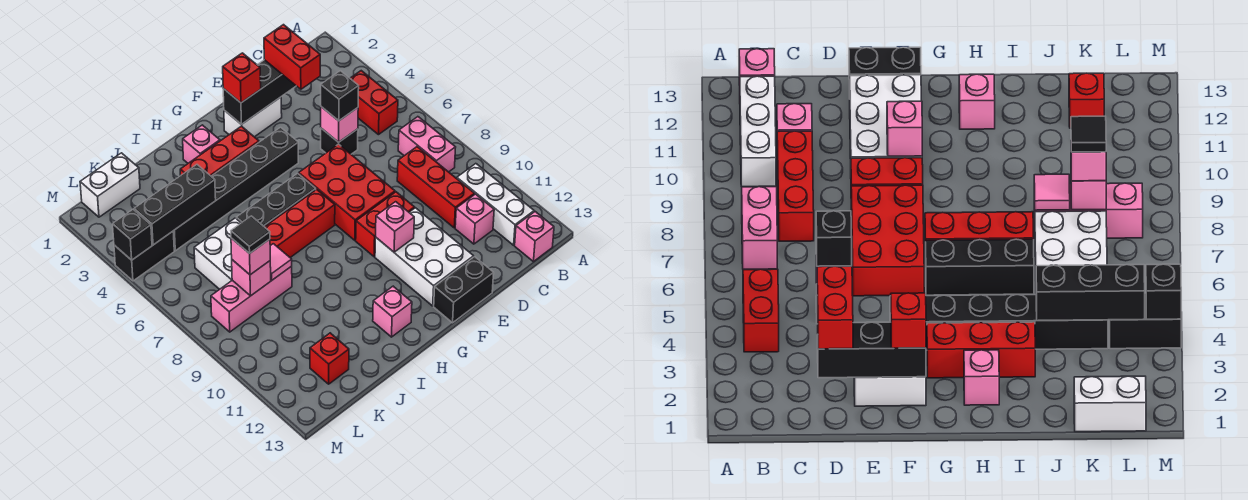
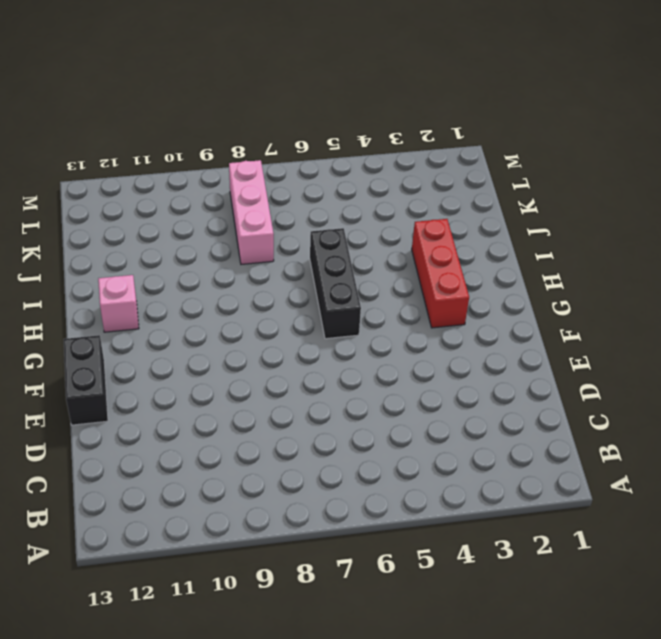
none -> red 1x2 brick [350,71,398,135]
none -> pink 1x2 brick [398,117,456,172]
none -> white 1x3 brick [457,164,534,245]
none -> pink 1x1 brick [515,212,554,262]

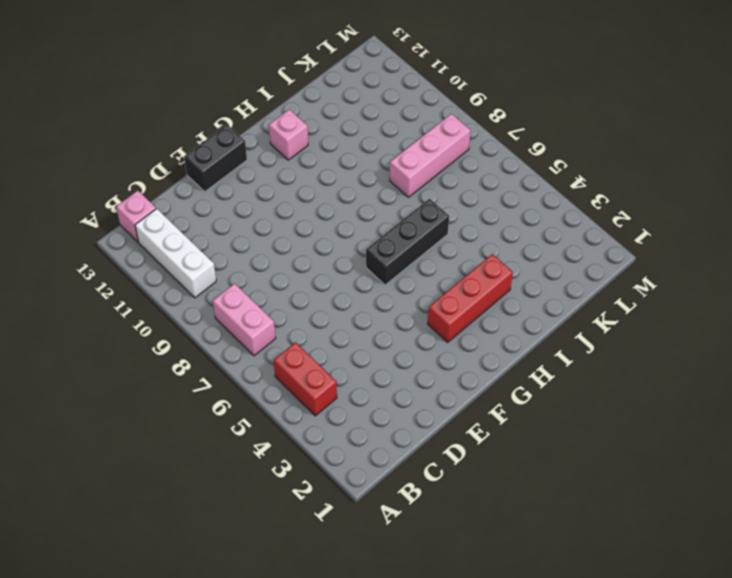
none -> red 1x3 brick [397,147,475,228]
none -> pink 1x1 brick [455,194,494,244]
none -> black 1x1 brick [321,128,358,154]
none -> white 1x2 brick [224,97,282,137]

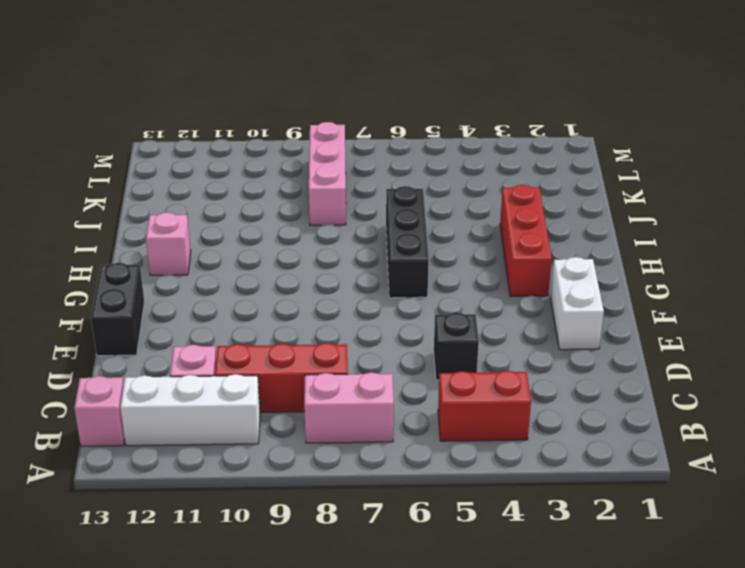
none -> red 2x3 brick [299,144,395,240]
none -> red 1x2 brick [356,192,415,257]
none -> white 2x3 brick [375,208,474,306]
none -> black 1x6 brick [173,128,298,251]

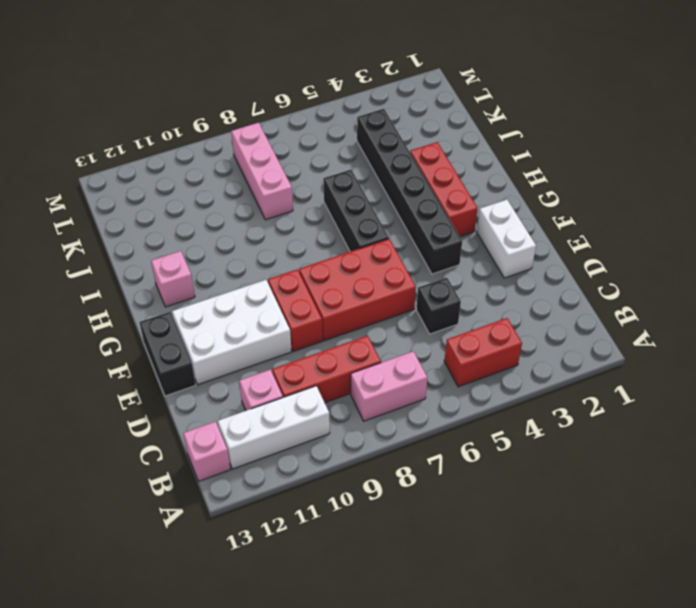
none -> red 1x3 brick [265,189,335,258]
none -> pink 1x1 brick [183,125,220,163]
none -> white 2x2 brick [194,218,241,289]
none -> white 1x2 brick [80,153,140,217]

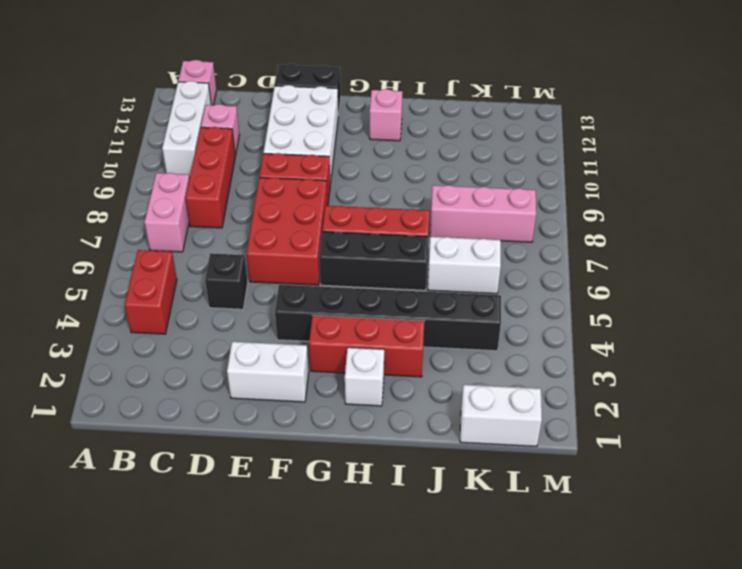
white 1x1 brick [345,347,384,406] -> pink 1x1 brick [183,125,220,163]
white 1x2 brick [428,237,501,294] -> white 2x2 brick [194,218,241,289]
none -> red 1x1 brick [310,333,349,384]
none -> black 1x2 brick [114,231,174,281]
none -> black 1x3 brick [223,60,296,124]
none -> pink 1x1 brick [321,107,358,142]

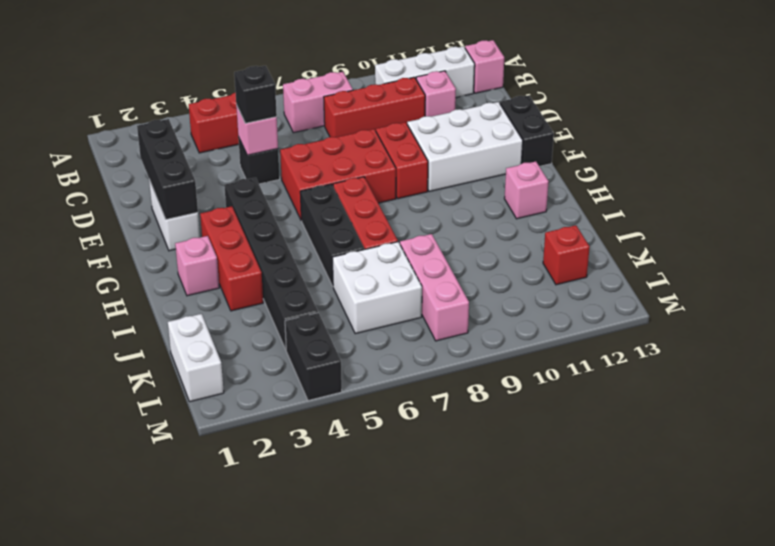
none -> pink 1x1 brick [376,202,414,252]
none -> black 1x3 brick [134,165,216,245]
none -> pink 1x1 tile [270,244,292,280]
none -> pink 1x1 brick [232,260,271,296]

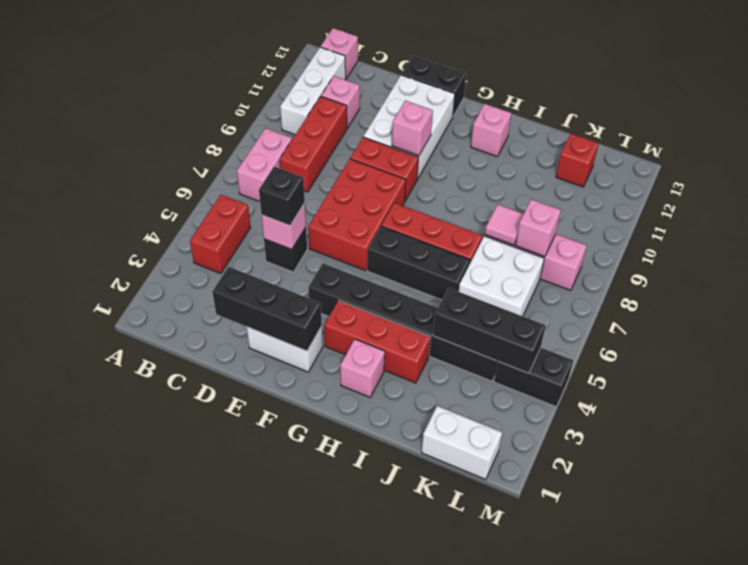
none -> black 1x1 brick [113,210,152,260]
none -> red 1x2 brick [264,25,320,89]
none -> red 1x1 brick [223,53,261,103]
none -> pink 1x1 brick [231,238,270,275]

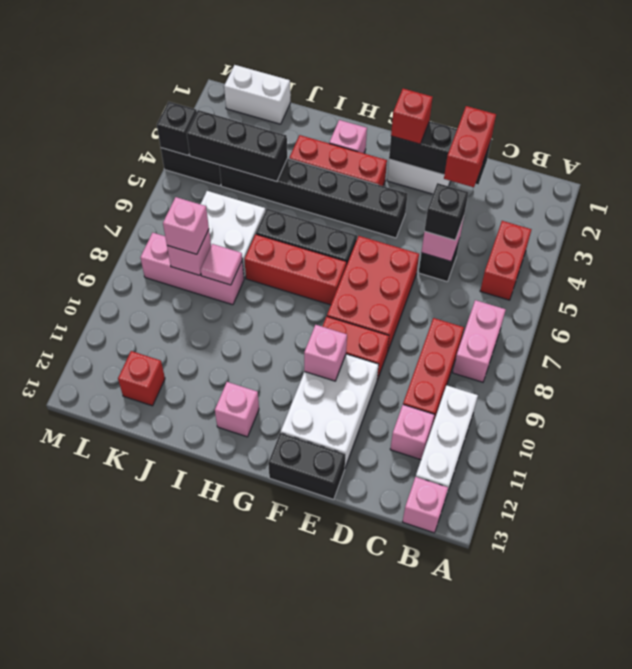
none -> black 1x1 tile [231,216,270,253]

